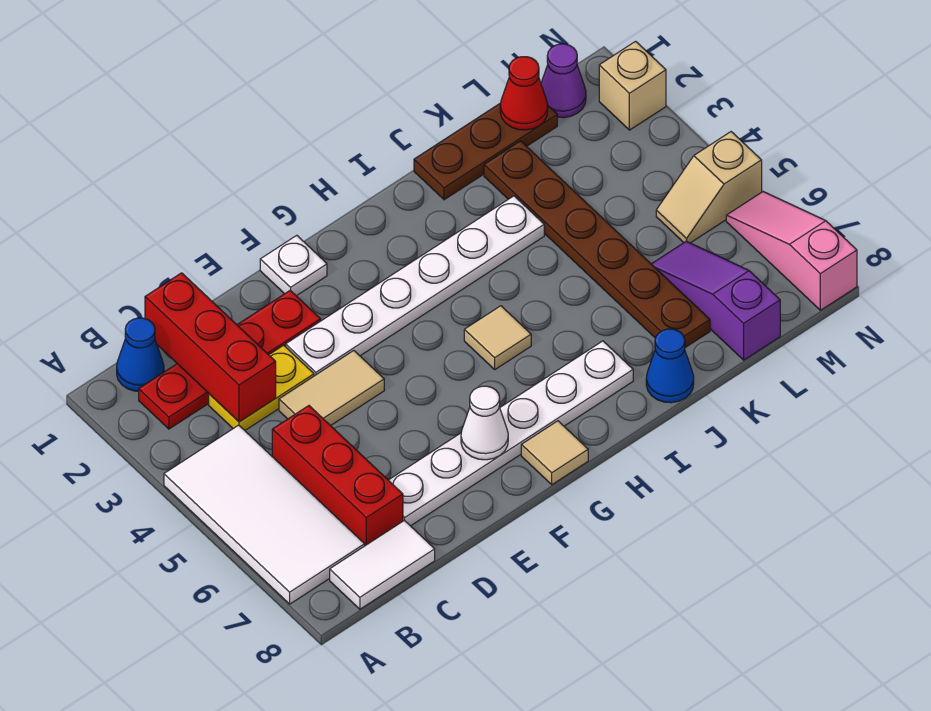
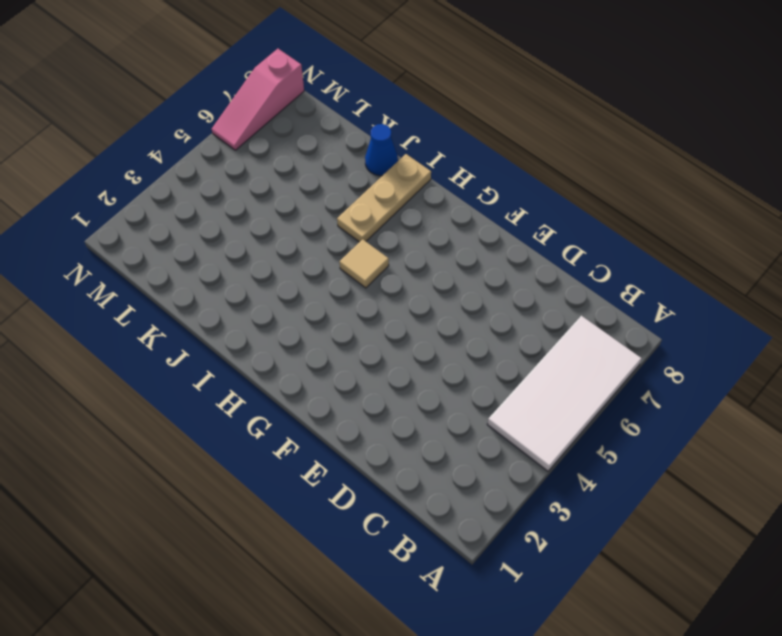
tan 1x3 plate [337,154,431,242] -> white 1x6 plate [389,341,633,526]
none -> blue 1x1 cone [117,318,164,391]
none -> red 1x4 plate [139,290,321,429]
none -> white 1x2 tile [330,520,435,609]

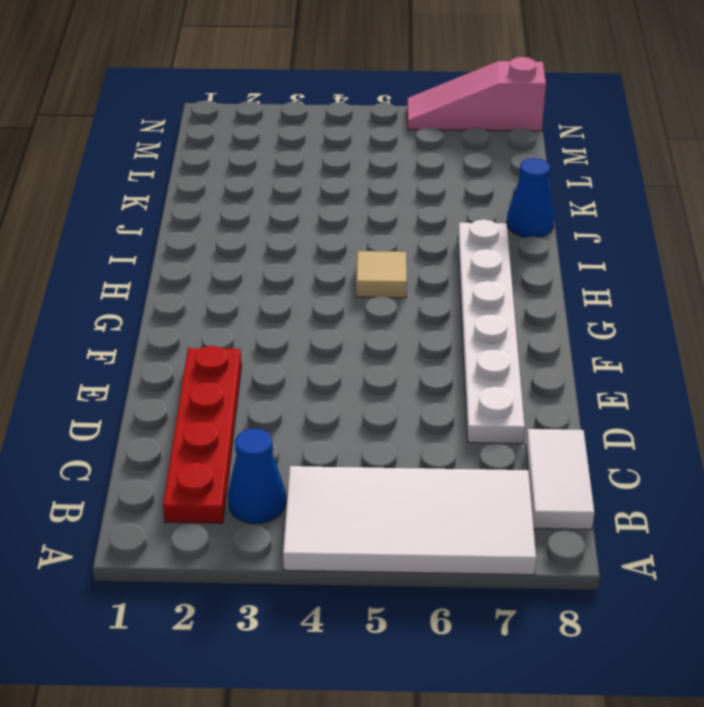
blue 1x1 cone [228,428,286,524] -> blue 1x1 cone moved to [117,318,164,391]
none -> yellow 1x2 plate [209,345,314,430]
none -> red 1x3 brick [272,406,403,546]
none -> tan 1x2 tile [279,351,384,426]

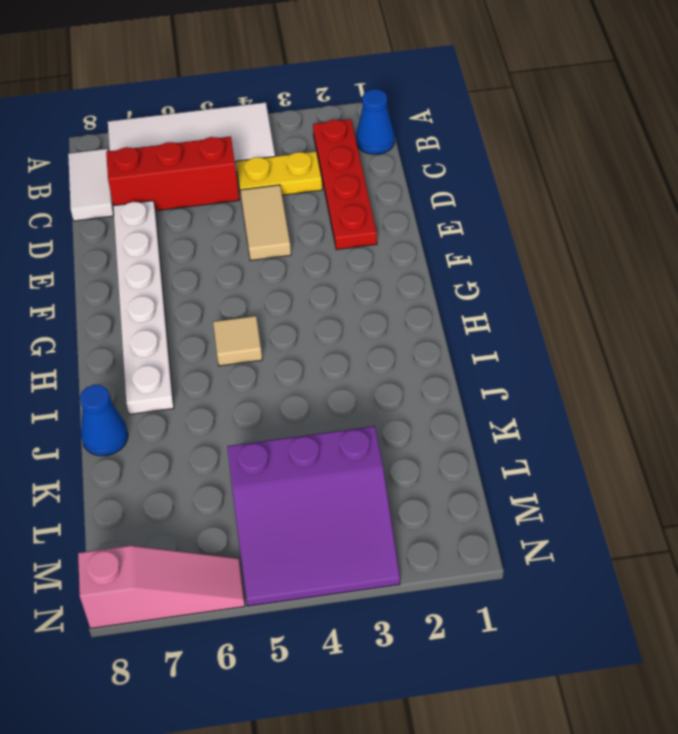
yellow 1x2 plate [236,152,322,195] -> yellow 1x2 plate turned to [209,345,314,430]
purple 3x3 slope [227,426,400,606] -> tan 1x2 slope [656,132,762,243]
none -> white 1x6 plate [286,196,544,376]
none -> white 1x1 plate [260,235,327,296]
none -> tan 1x1 tile [521,421,588,485]

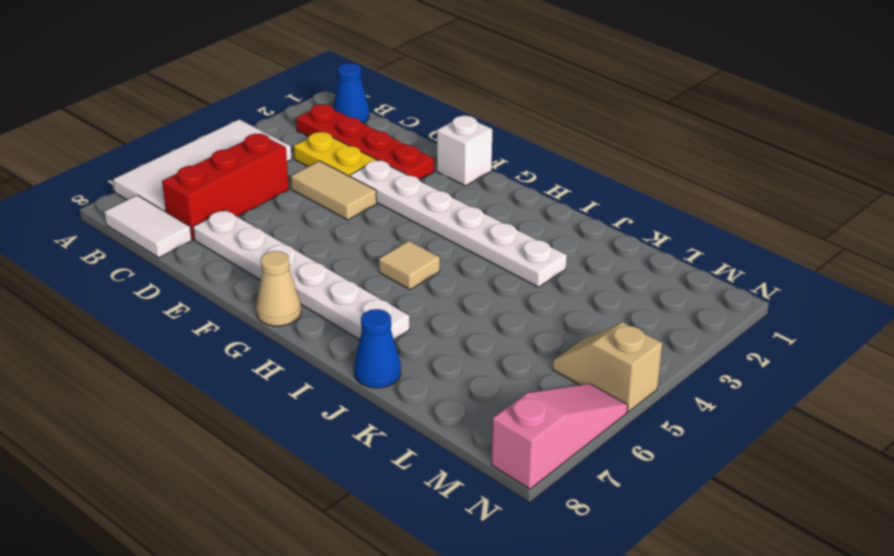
white 1x1 brick [437,116,492,186] -> white 1x1 plate [260,235,327,296]
tan 1x1 cone [256,251,301,326] -> tan 1x1 tile [521,421,588,485]
none -> brown 1x3 plate [414,103,557,200]
none -> brown 1x6 plate [484,141,710,347]
none -> purple 1x3 slope [652,241,780,360]

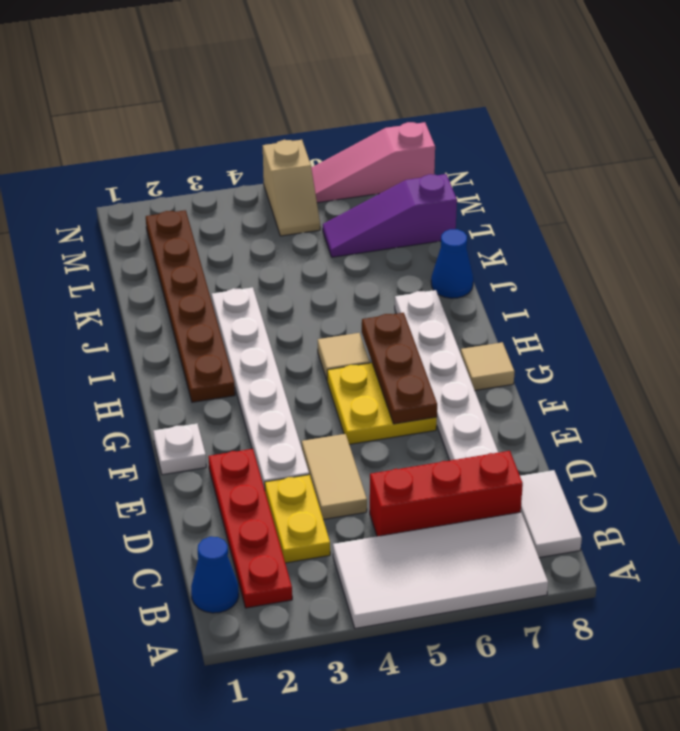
yellow 2x2 plate [327,363,437,444] -> none
brown 1x3 plate [362,313,437,424] -> brown 1x3 plate moved to [414,103,557,200]
brown 1x6 plate [146,210,235,402] -> brown 1x6 plate turned to [484,141,710,347]
none -> purple 1x1 cone [541,44,586,118]
none -> tan 1x1 brick [599,41,666,130]
none -> red 1x3 brick [145,273,276,422]

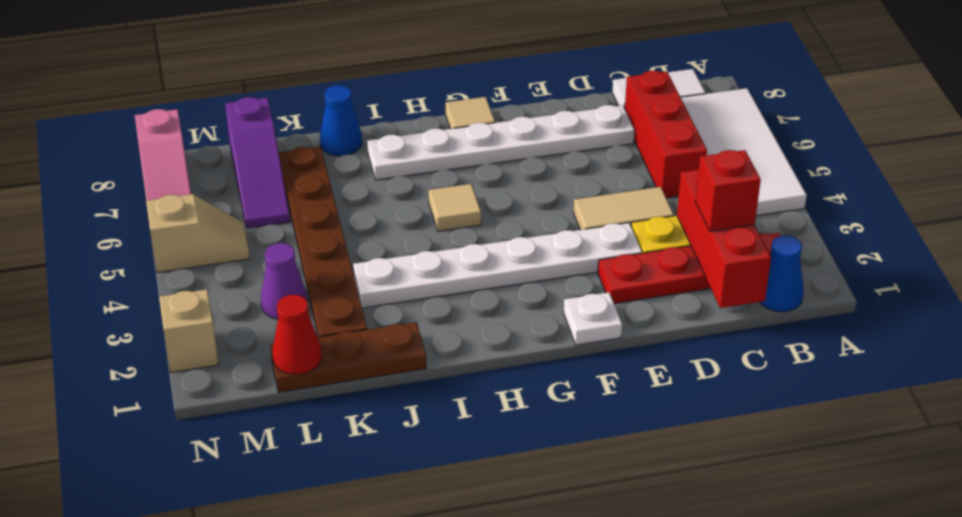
red 1x1 brick [695,150,761,231] -> none
purple 1x1 cone [261,243,308,319] -> purple 1x1 cone moved to [541,44,586,118]
none -> white 1x1 cone [461,386,508,460]

